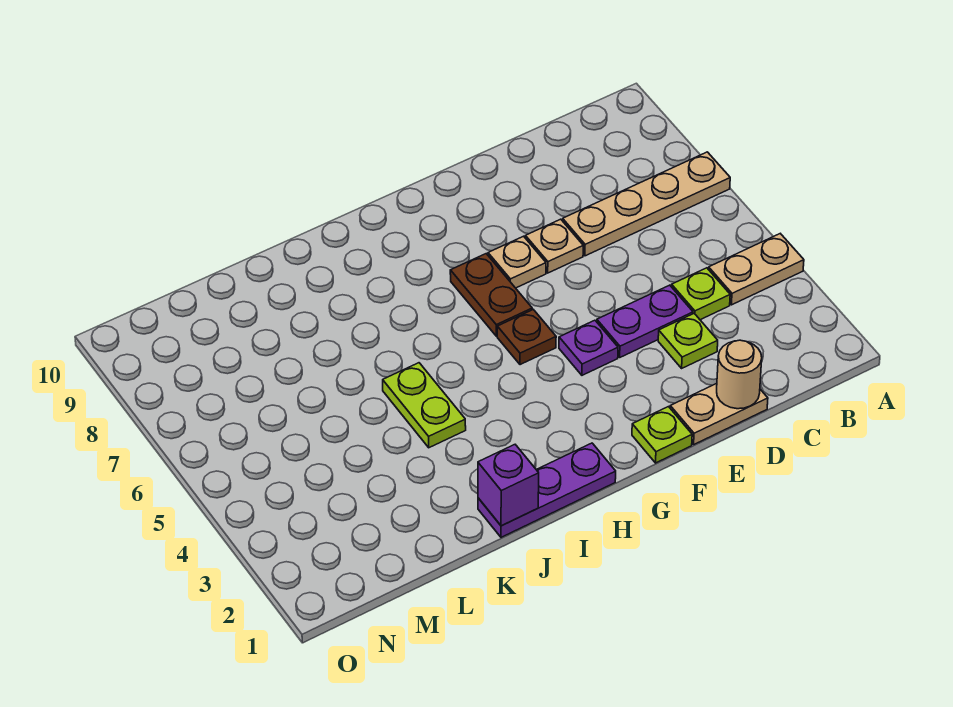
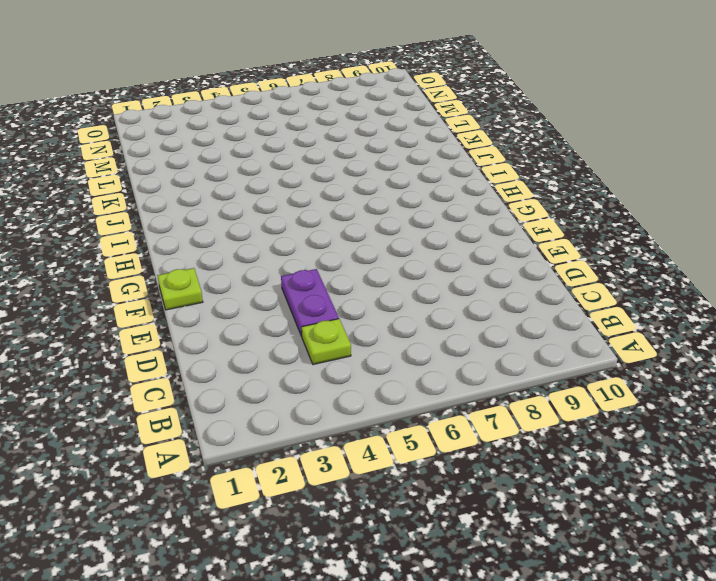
none -> tan 1x2 plate [709,234,804,305]
none -> tan 1x4 plate [563,152,730,256]
none -> tan 1x2 plate [670,383,768,444]

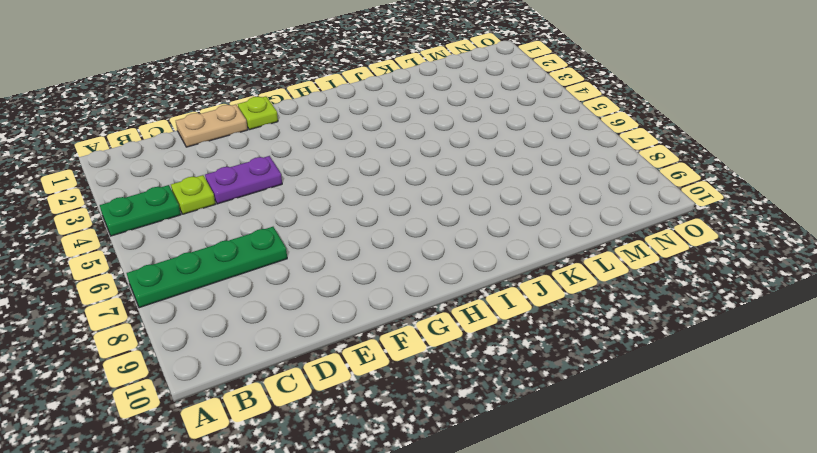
green 1x2 plate [100,185,181,236] -> tan 1x2 plate [709,234,804,305]
green 1x4 plate [127,227,287,308] -> tan 1x4 plate [563,152,730,256]
none -> lime 1x1 plate [658,313,718,368]
none -> tan 1x1 plate [525,219,583,273]
none -> purple 1x1 plate [559,320,618,375]

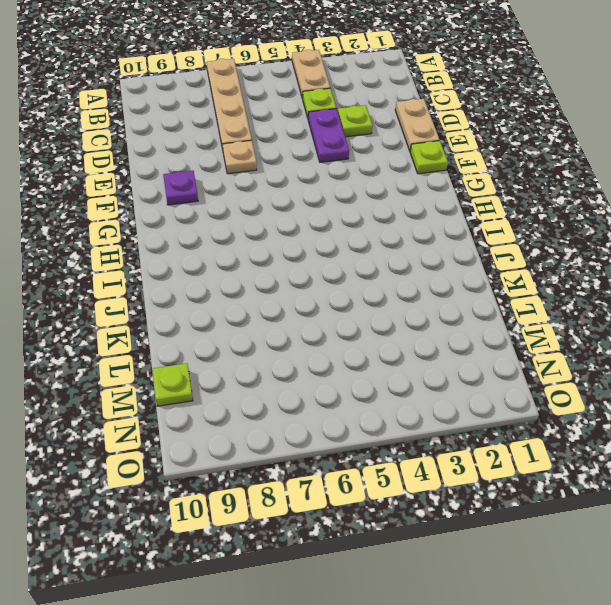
purple 1x1 plate [163,171,198,205] -> purple 1x1 plate moved to [559,320,618,375]
lime 1x1 plate [152,363,193,406] -> none
none -> tan 1x1 plate [488,236,546,288]
none -> brown 1x1 plate [497,310,556,365]
none -> brown 1x2 plate [450,254,532,336]

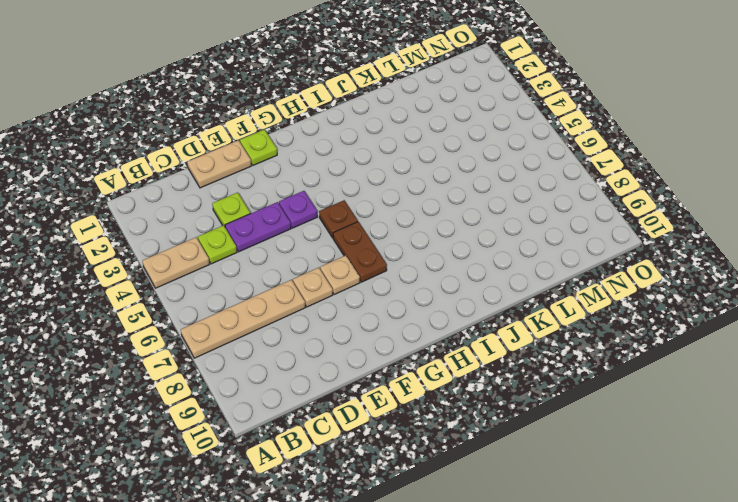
none -> purple 1x3 plate [478,443,616,537]
none -> lime 1x2 plate [383,363,466,448]
none -> tan 1x1 round brick [717,340,762,409]

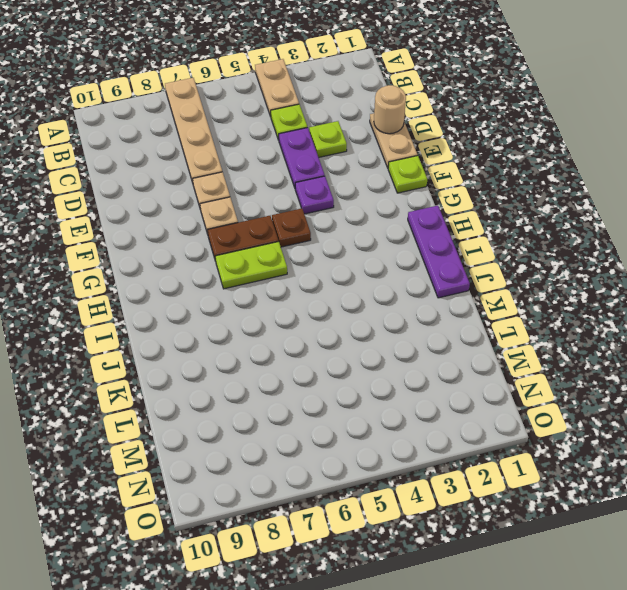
lime 1x2 plate [215,242,287,289] -> lime 1x2 plate moved to [383,363,466,448]
none -> purple 1x1 brick [478,445,539,526]

